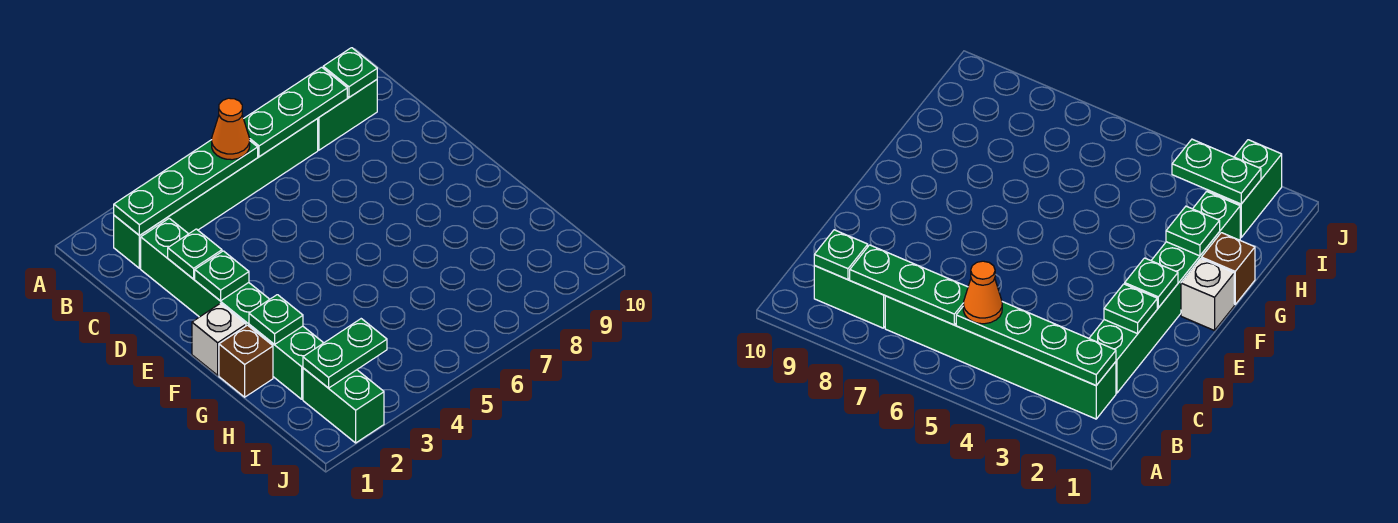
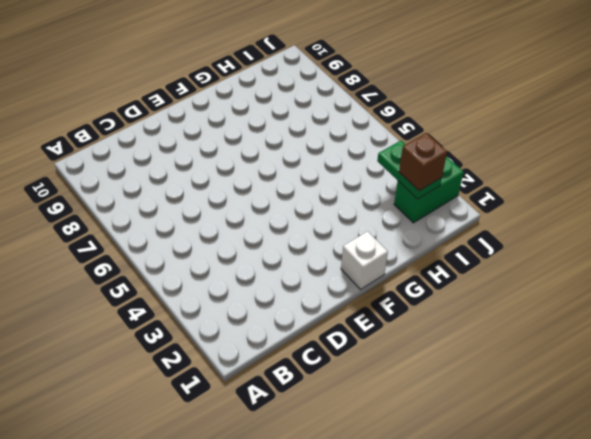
brown 1x1 brick [399,133,447,191] -> brown 1x1 brick moved to [219,325,273,397]
none -> green 1x6 brick [114,119,318,268]
none -> green 1x2 brick [317,80,377,150]
none -> green 1x6 brick [141,218,323,399]

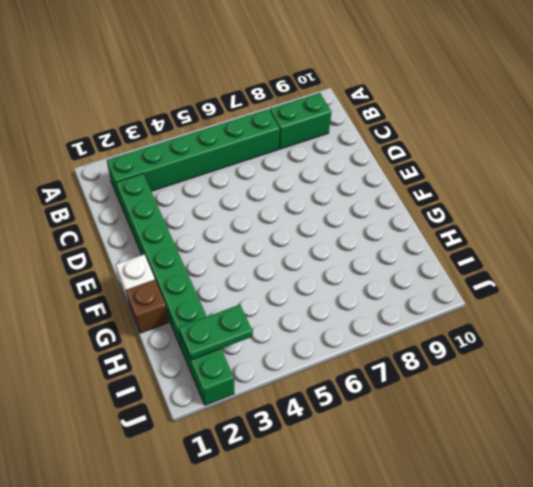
none -> green 1x4 plate [114,140,258,236]
none -> green 1x3 plate [244,67,347,157]
none -> green 1x1 plate [323,48,377,97]

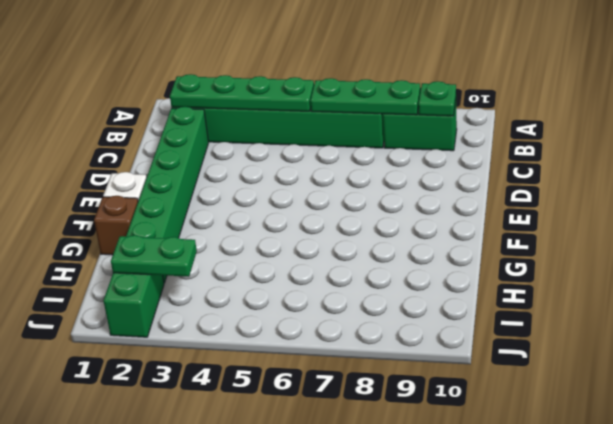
none -> green 1x1 plate [168,229,222,279]
none -> green 1x1 plate [195,251,249,301]
none -> green 1x1 plate [249,295,303,344]

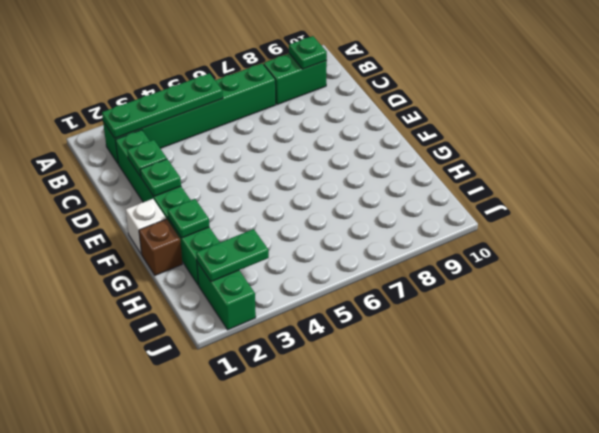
none -> green 1x3 plate [244,67,347,157]
none -> orange 1x1 cone [212,98,250,160]

